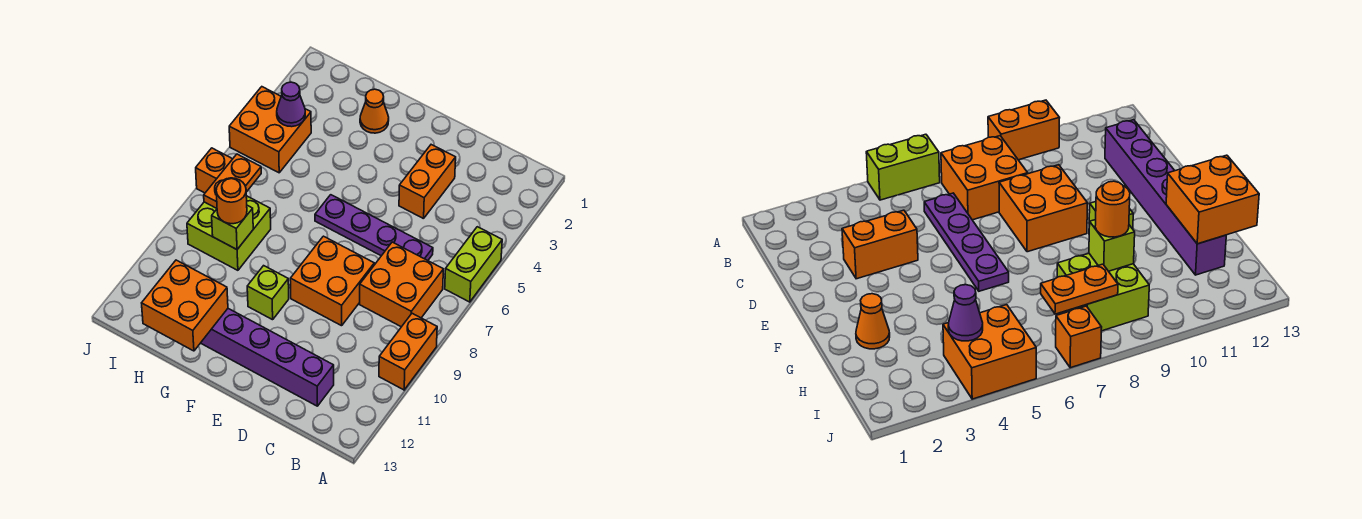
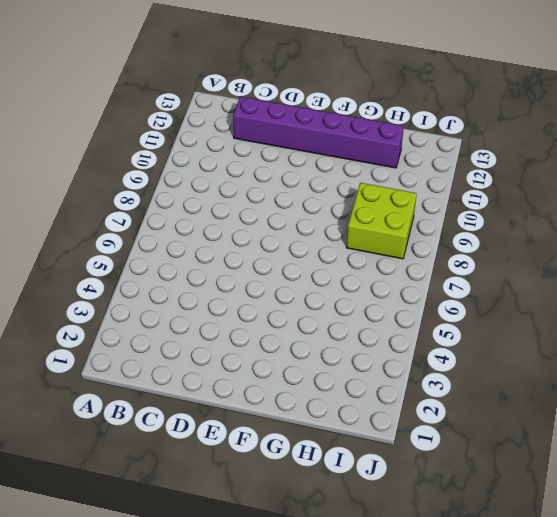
none -> lime 1x2 brick [445,227,502,302]
none -> orange 1x2 brick [379,313,437,390]
none -> orange 2x2 brick [360,242,443,327]

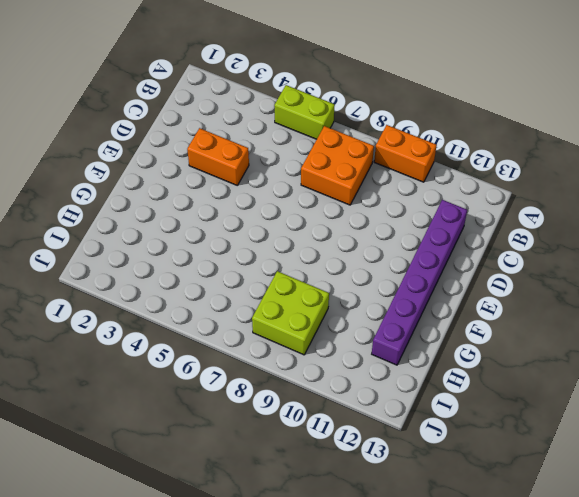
none -> purple 1x4 plate [315,195,433,260]
none -> orange 2x2 brick [290,236,374,326]
none -> lime 1x1 brick [247,266,289,320]

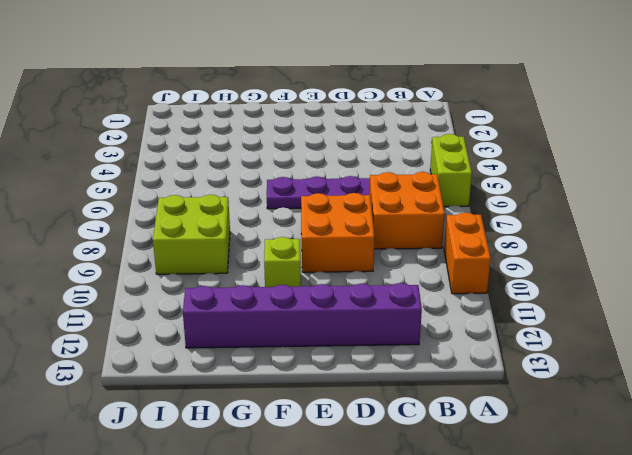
none -> orange 1x2 brick [399,145,456,219]
none -> orange 1x1 cone [360,89,389,133]
none -> orange 2x2 brick [229,87,311,173]

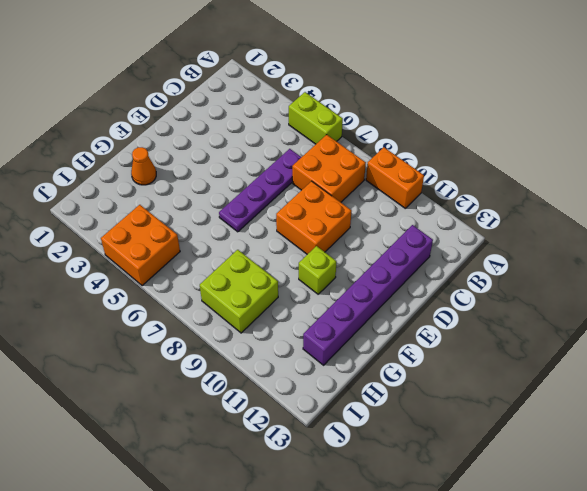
none -> orange 1x2 brick [399,145,456,219]
none -> orange 1x1 brick [196,148,232,193]
none -> orange 2x2 brick [142,260,228,351]

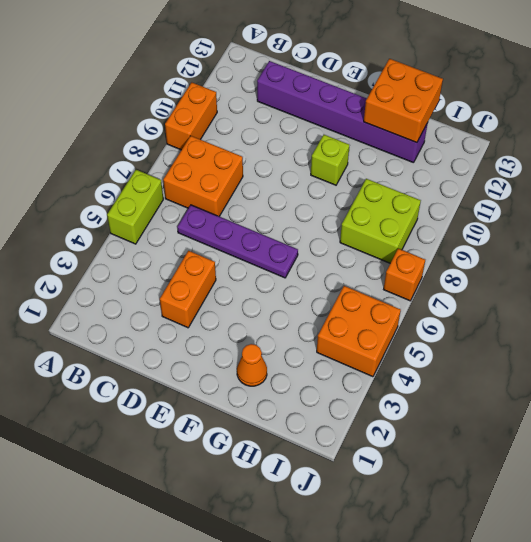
none -> orange 2x2 brick [290,236,374,326]
none -> lime 1x1 brick [212,205,253,250]
none -> purple 1x1 cone [277,82,305,127]

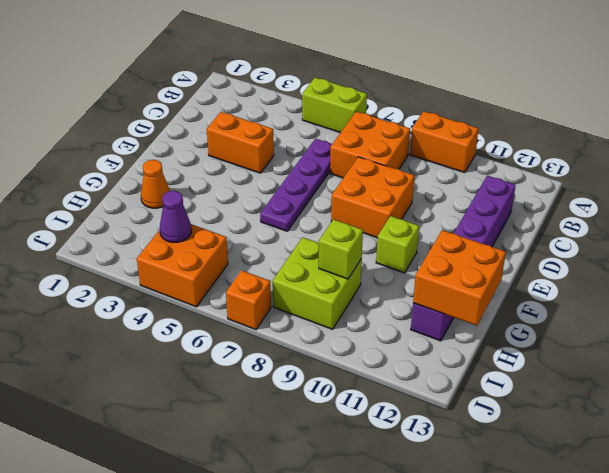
none -> orange 1x2 plate [204,154,261,208]
none -> orange 1x1 round brick [216,178,247,224]

